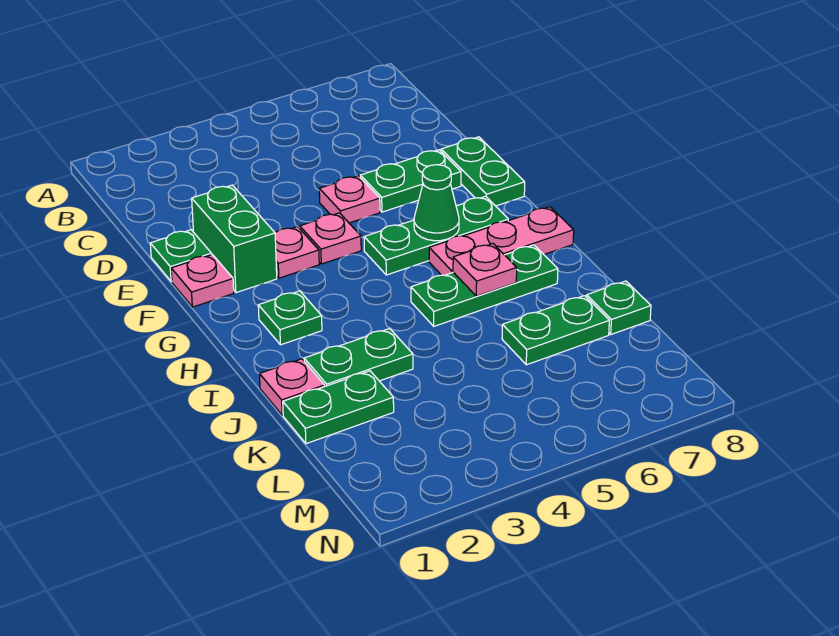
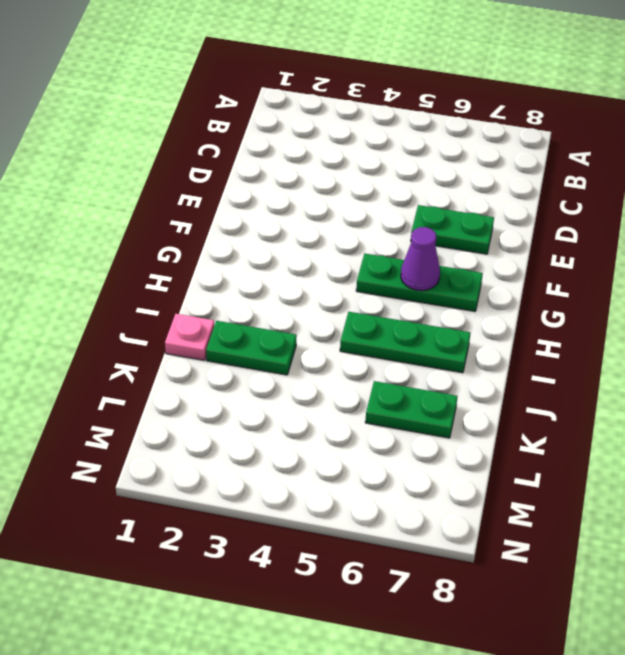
purple 1x1 cone [401,227,440,291] -> green 1x1 cone [414,165,459,241]
none -> green 1x1 plate [150,230,212,282]
none -> green 1x2 brick [192,185,277,293]
none -> pink 1x1 plate [319,176,380,223]

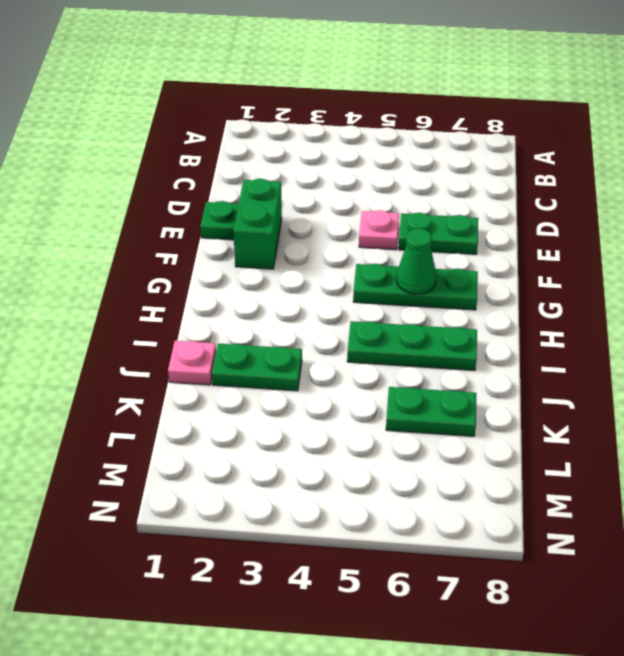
none -> green 1x2 plate [441,137,525,206]
none -> pink 1x1 plate [171,255,234,307]
none -> pink 1x1 plate [275,227,319,278]

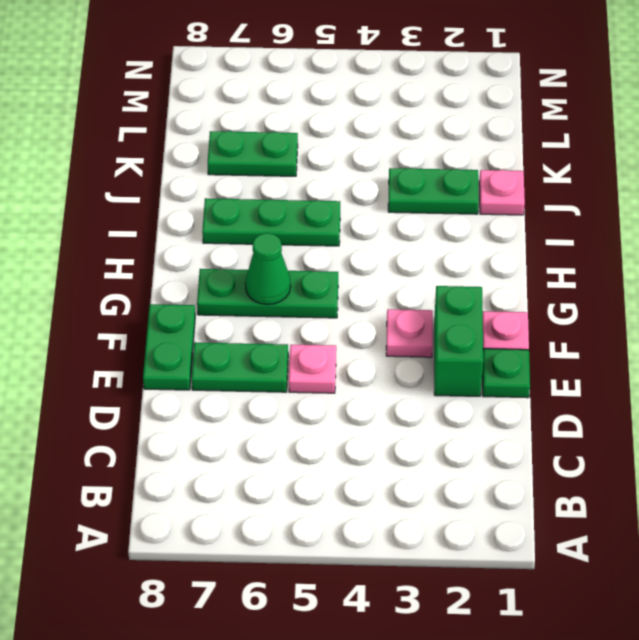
none -> pink 1x1 plate [300,213,361,264]
none -> green 1x1 plate [258,291,322,345]
none -> pink 1x3 plate [429,207,574,275]

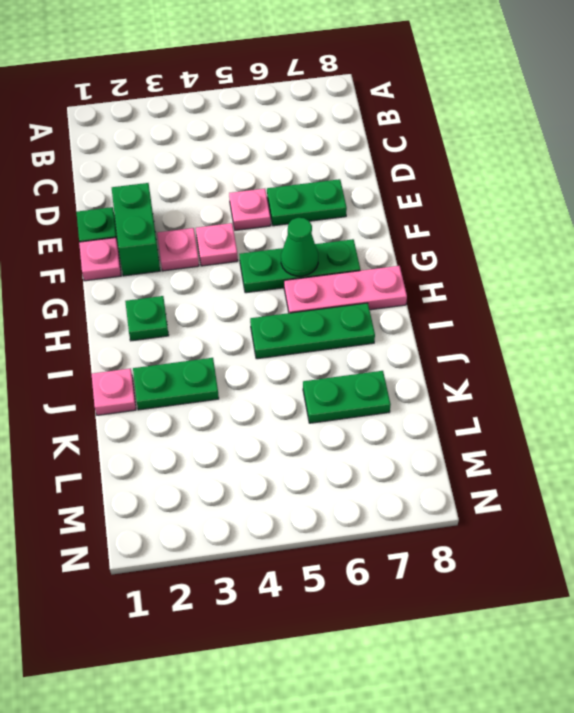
none -> green 1x2 plate [441,137,525,206]
none -> green 1x2 plate [283,371,394,444]
none -> green 1x1 plate [587,281,651,334]

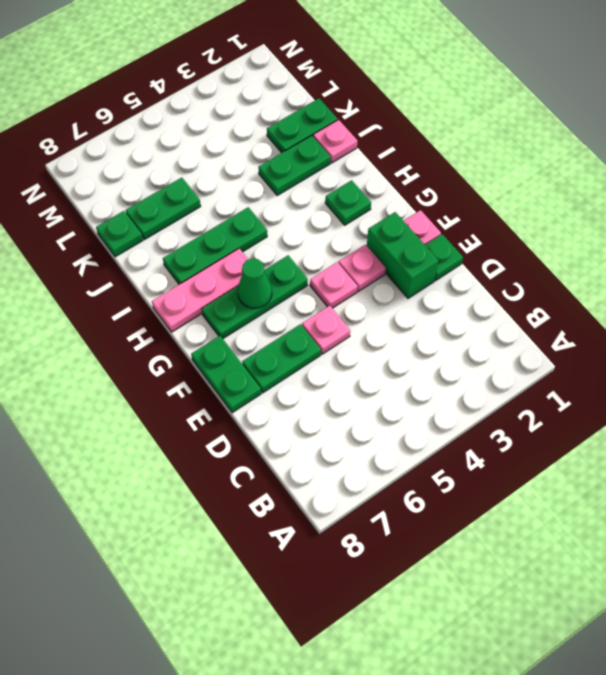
none -> pink 1x1 plate [453,244,517,296]

